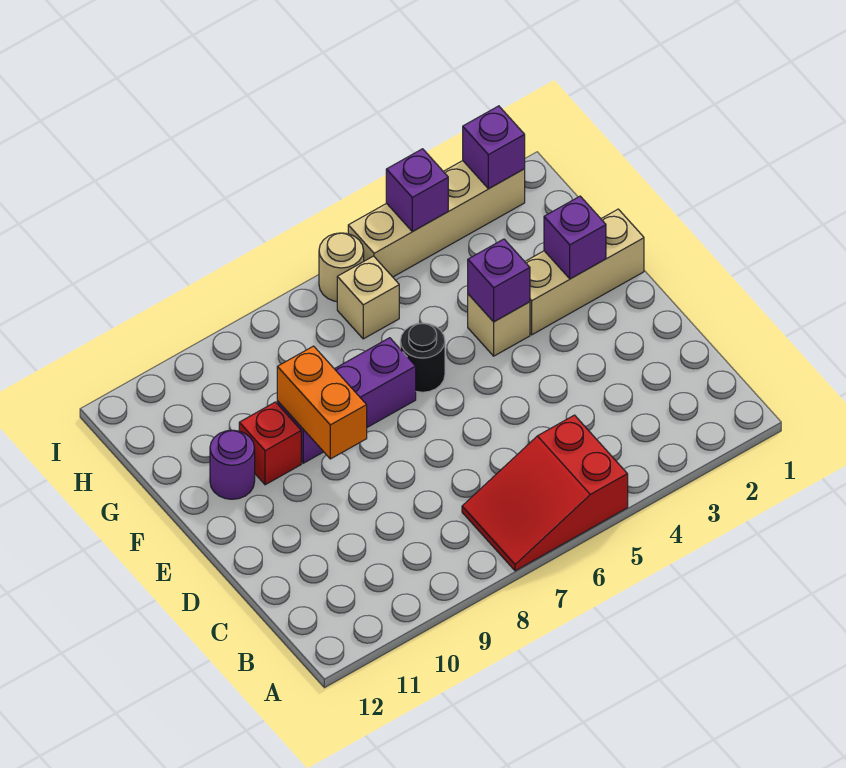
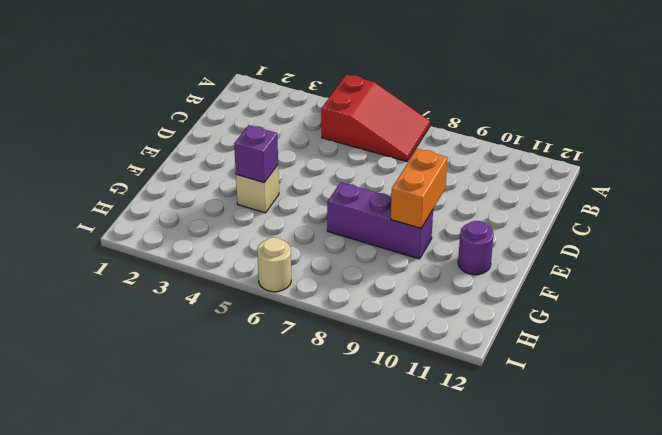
none -> tan 1x3 brick [525,209,644,335]
none -> black 1x1 round brick [400,323,445,392]
none -> red 1x1 brick [239,402,301,485]

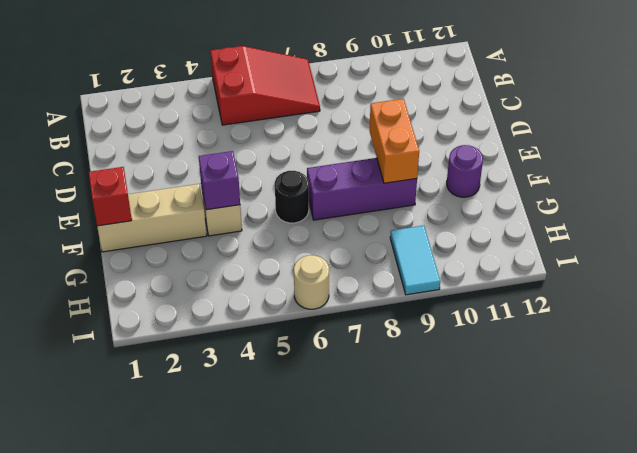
red 1x1 brick [89,167,132,226] -> red 1x1 brick moved to [239,402,301,485]
cyan 1x2 tile [390,225,440,295] -> none
none -> tan 1x1 brick [337,256,399,339]
none -> tan 1x4 brick [348,161,525,277]
none -> purple 1x1 brick [544,196,606,279]

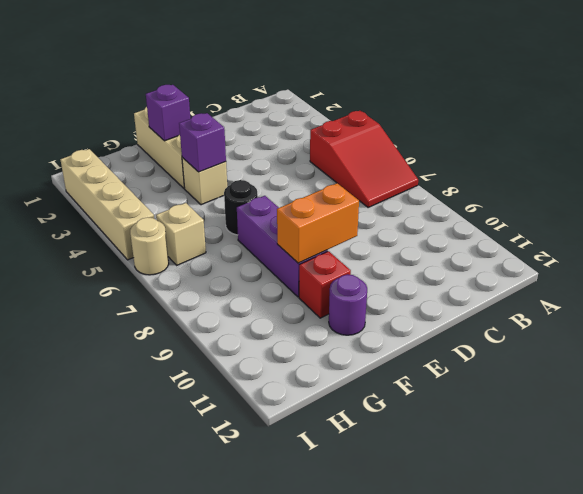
none -> purple 1x1 brick [463,106,525,189]
none -> purple 1x1 brick [386,149,448,232]

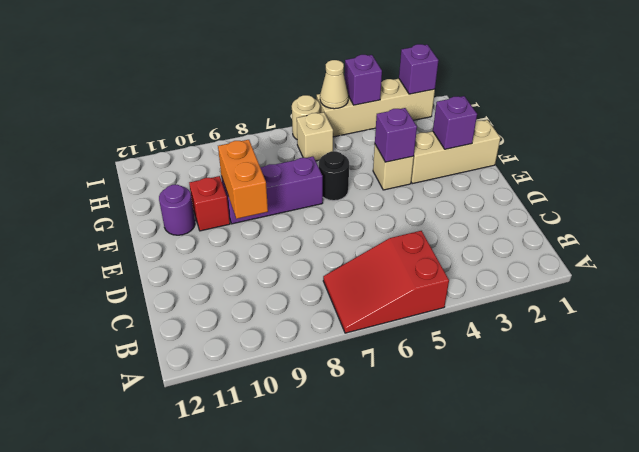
tan 1x1 cone [320,60,348,109] -> none

